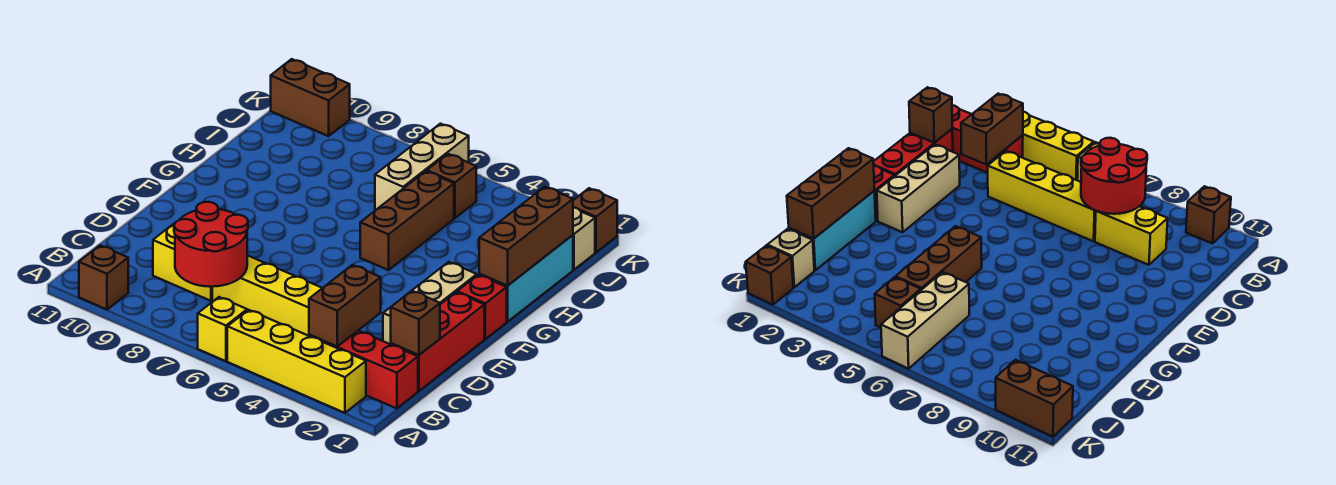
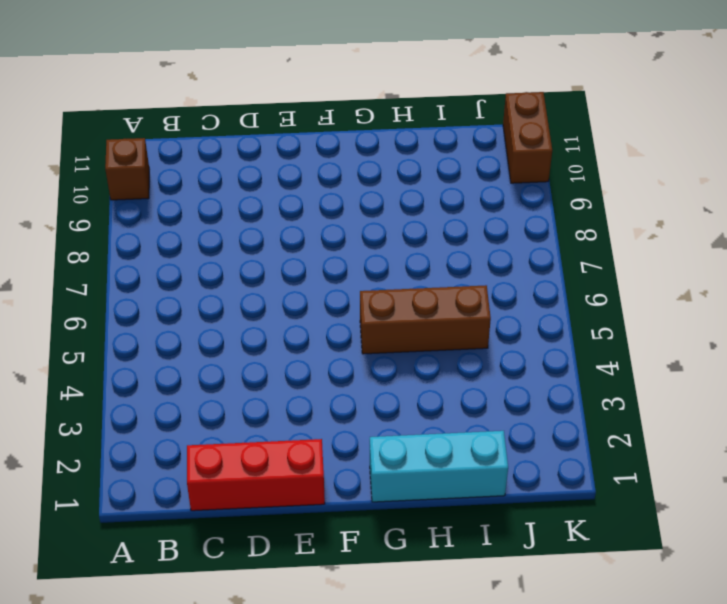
none -> yellow 1x4 brick [227,310,366,413]
none -> yellow 1x1 brick [198,297,247,361]
none -> red 1x3 brick [309,330,418,408]

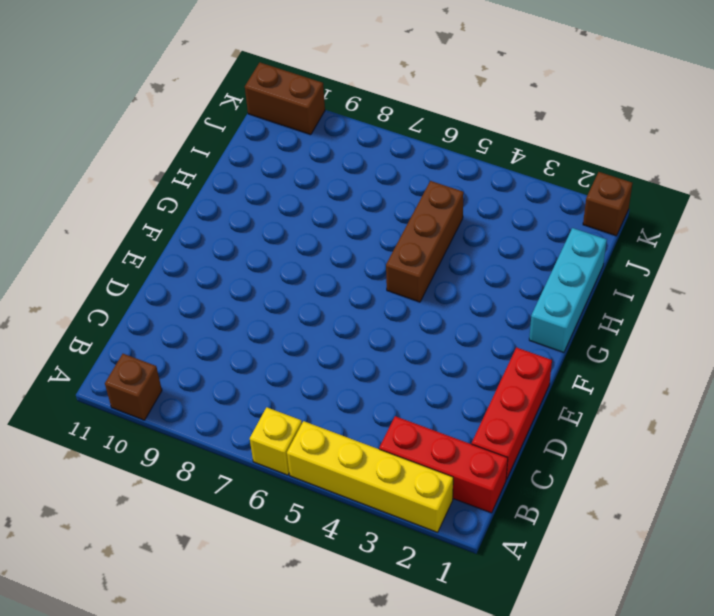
none -> yellow 1x4 brick [212,255,322,336]
none -> yellow 1x2 brick [153,224,212,301]
none -> tan 1x3 brick [383,262,477,344]

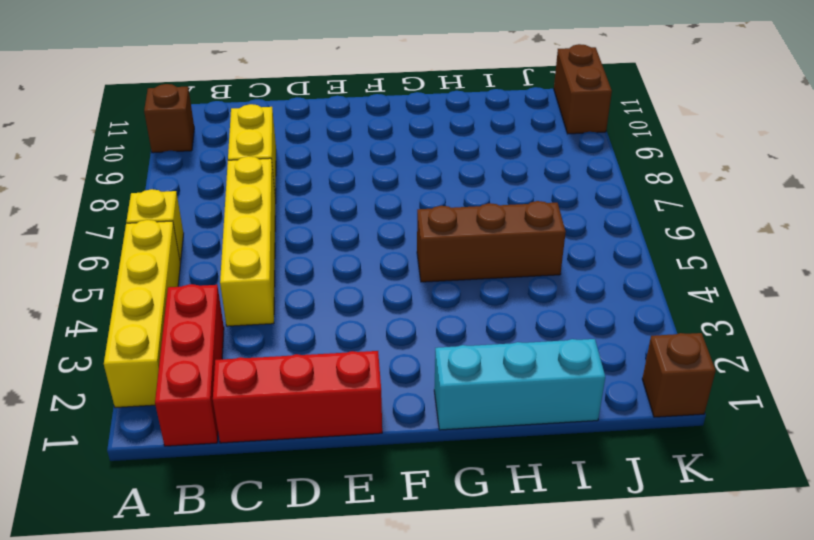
none -> tan 1x3 brick [383,262,477,344]
none -> red 1x1 brick [457,275,507,339]
none -> tan 1x3 brick [375,124,469,210]

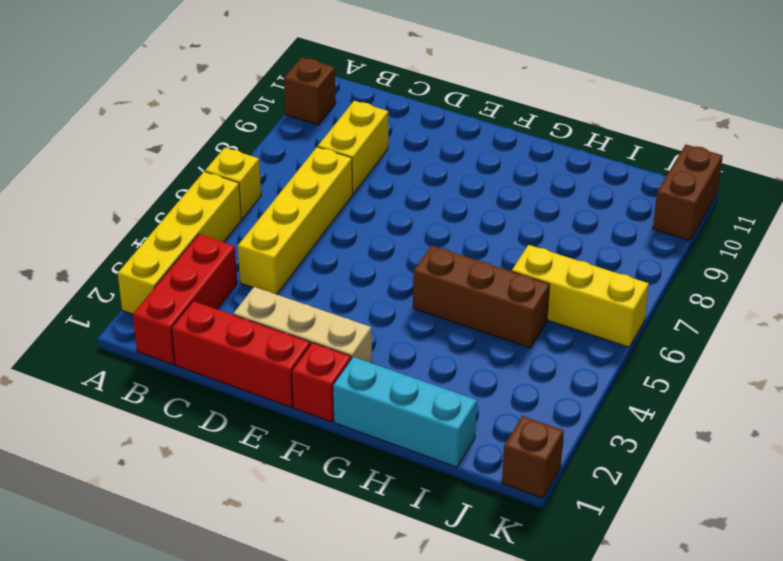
yellow 1x3 brick [512,245,649,347] -> tan 1x3 brick [375,124,469,210]
none -> tan 1x1 brick [573,207,595,270]
none -> brown 1x1 brick [427,154,476,218]
none -> brown 1x2 brick [309,265,381,346]

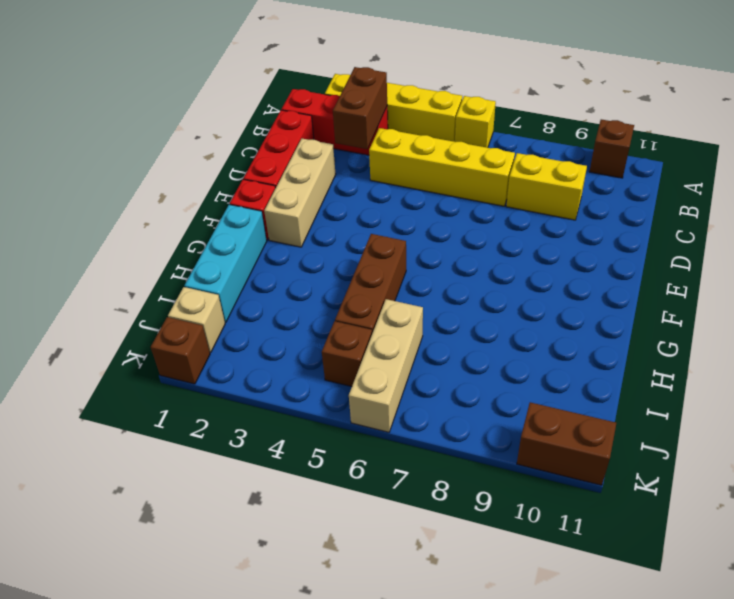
none -> red 2x2 round brick [174,202,248,287]
none -> brown 1x1 brick [391,291,440,355]
none -> brown 1x3 brick [479,187,573,286]

